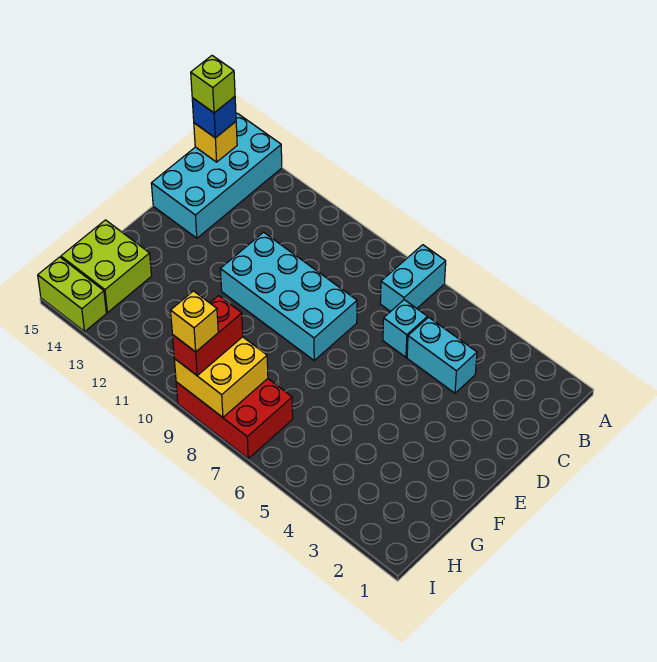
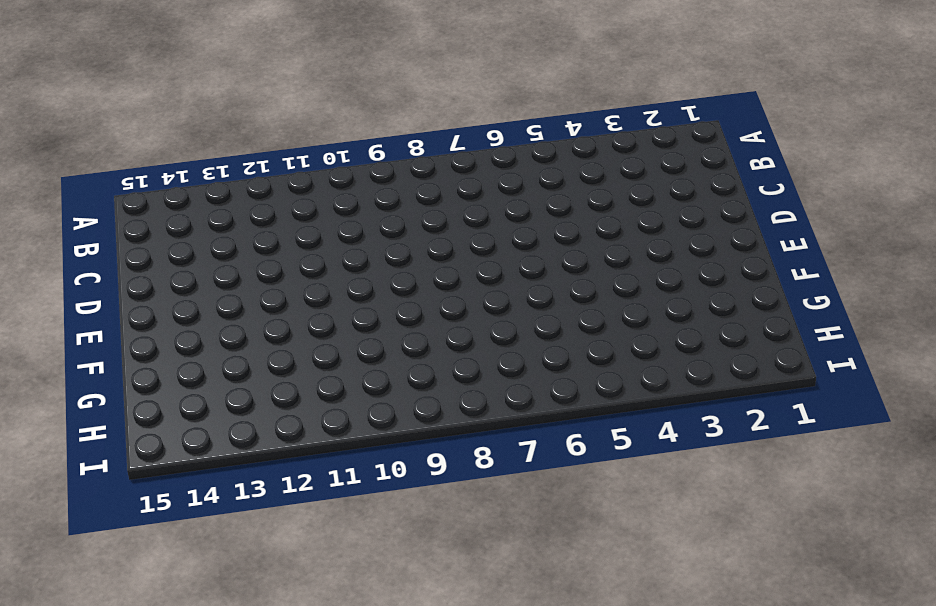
none -> cyan 1x2 brick [380,245,446,312]
none -> cyan 2x4 brick [151,113,282,238]
none -> cyan 1x2 brick [407,317,477,393]

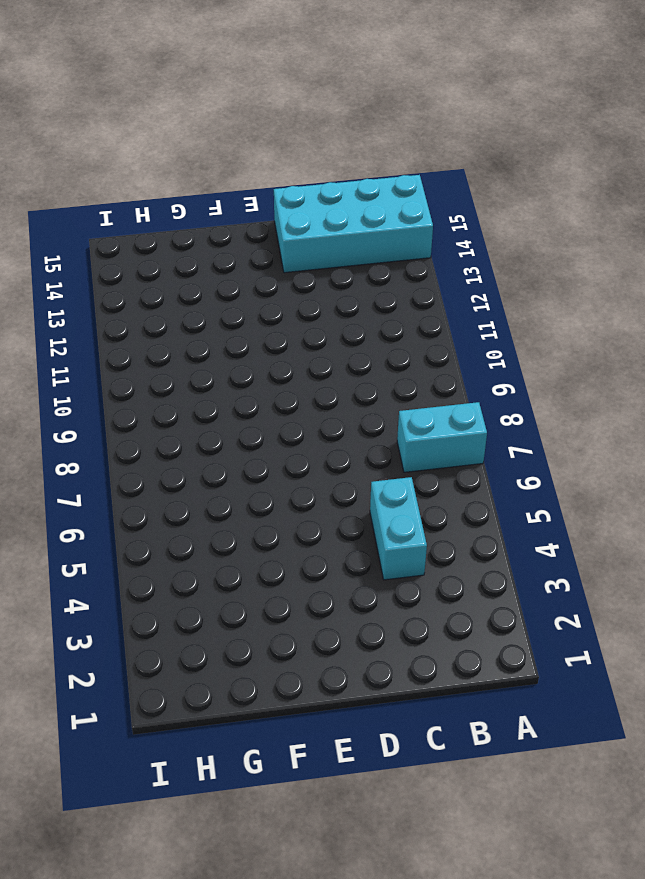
none -> cyan 1x1 brick [383,300,427,357]
none -> cyan 2x4 brick [220,232,357,360]
none -> lime 2x2 brick [61,220,152,313]

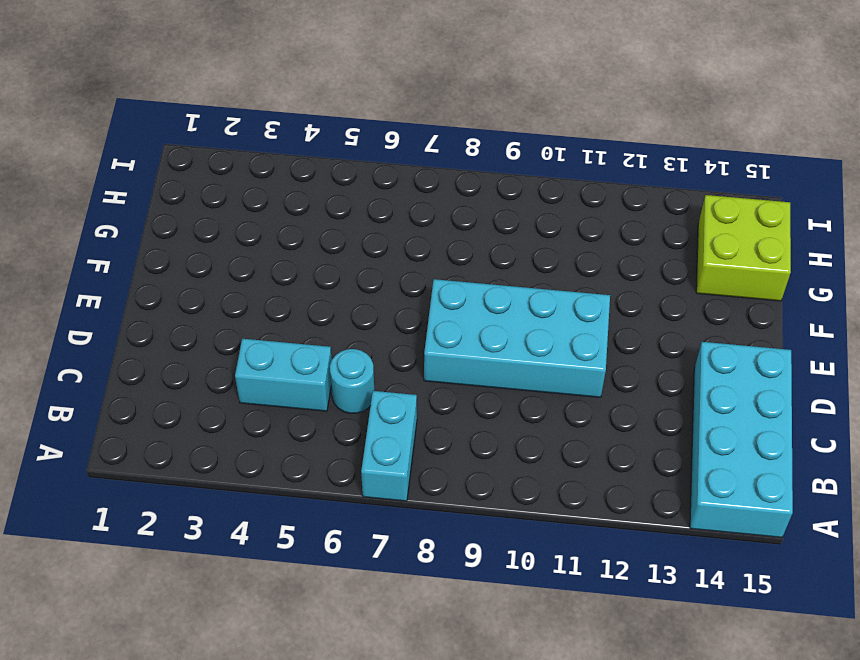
cyan 1x1 round brick [330,349,374,413] -> cyan 1x1 brick [383,300,427,357]
none -> red 2x3 brick [176,379,293,459]
none -> lime 1x2 brick [38,257,106,332]
none -> yellow 1x1 brick [194,122,237,162]

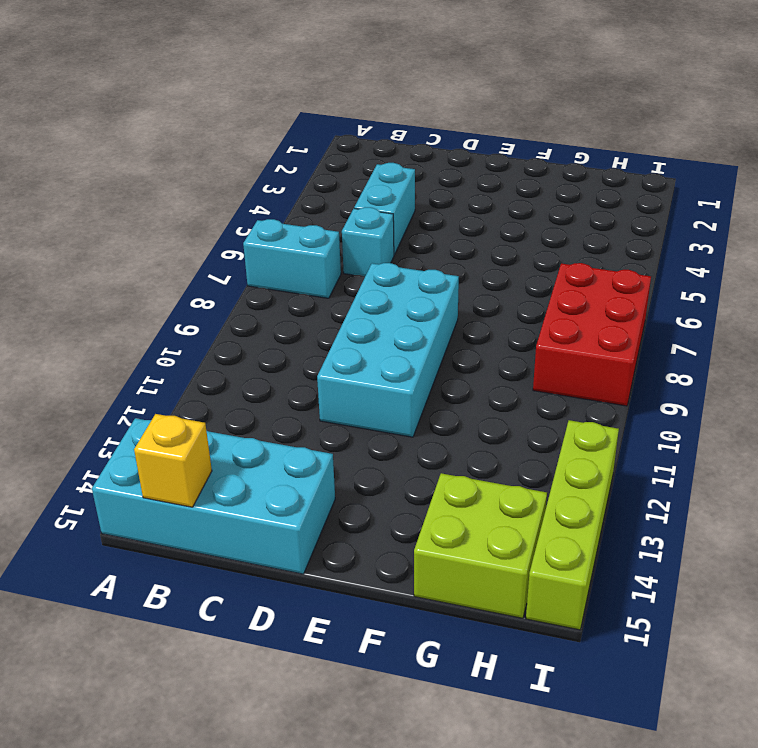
lime 1x4 brick [526,420,619,630] -> lime 1x2 brick [38,257,106,332]
none -> yellow 2x2 brick [174,337,268,417]
none -> blue 1x1 brick [192,97,236,138]
none -> red 1x2 brick [173,296,243,375]

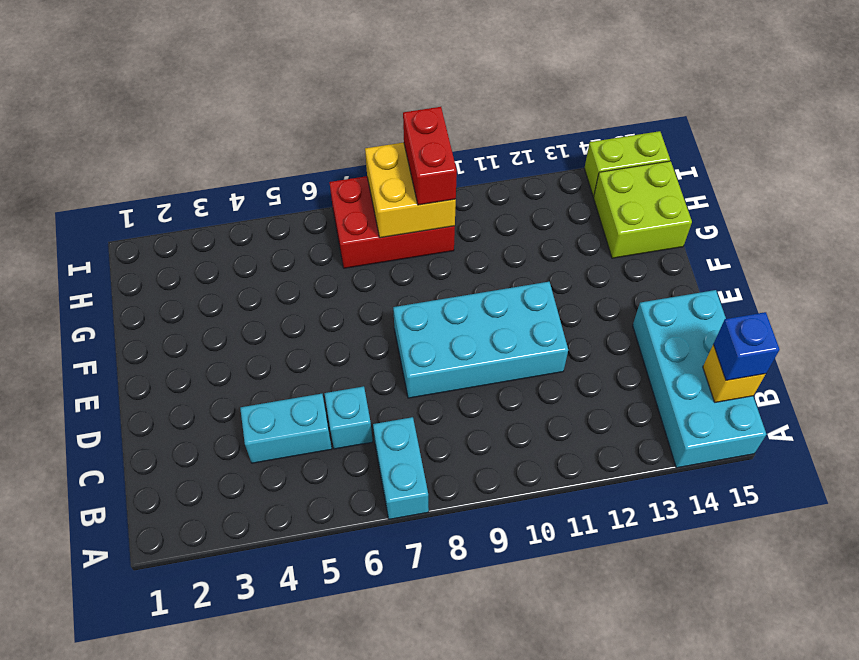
none -> lime 1x1 brick [191,56,235,113]
none -> yellow 1x1 brick [171,291,218,352]

